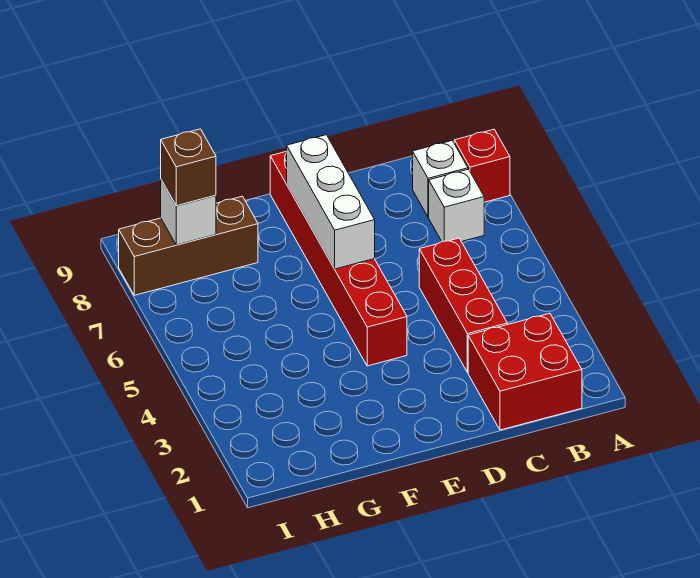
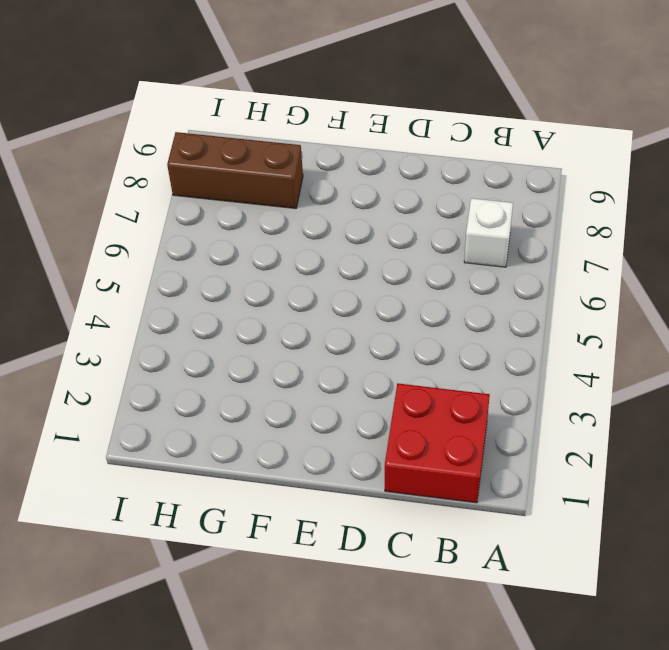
none -> red 1x1 brick [454,129,510,202]
none -> white 1x1 brick [413,141,468,217]

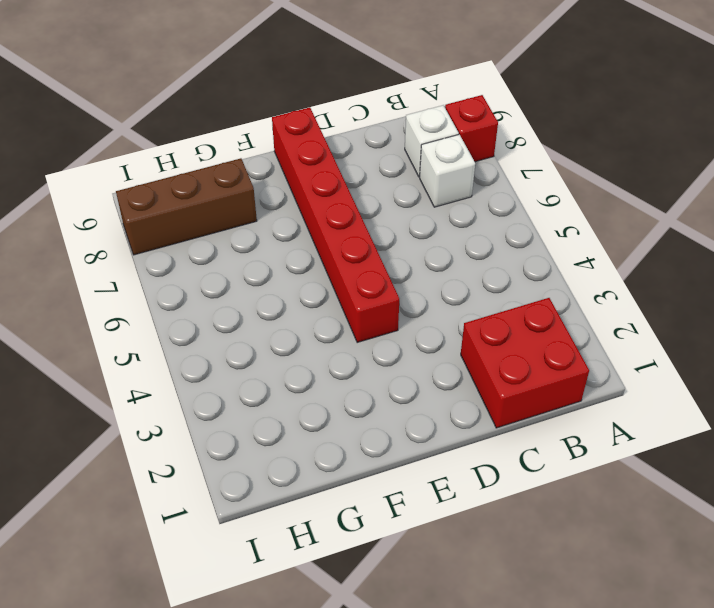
none -> red 1x3 brick [419,238,507,372]
none -> white 1x3 brick [287,135,375,269]

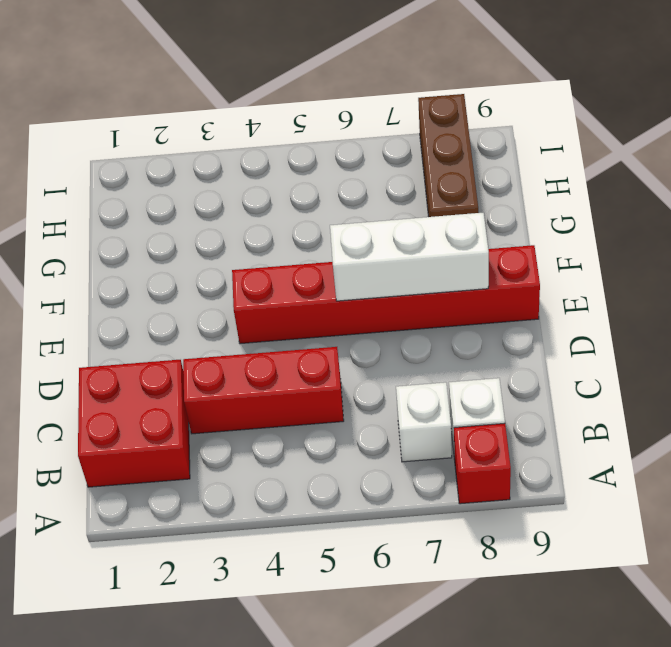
none -> white 1x1 brick [161,180,216,245]
none -> brown 1x1 brick [161,129,216,206]

